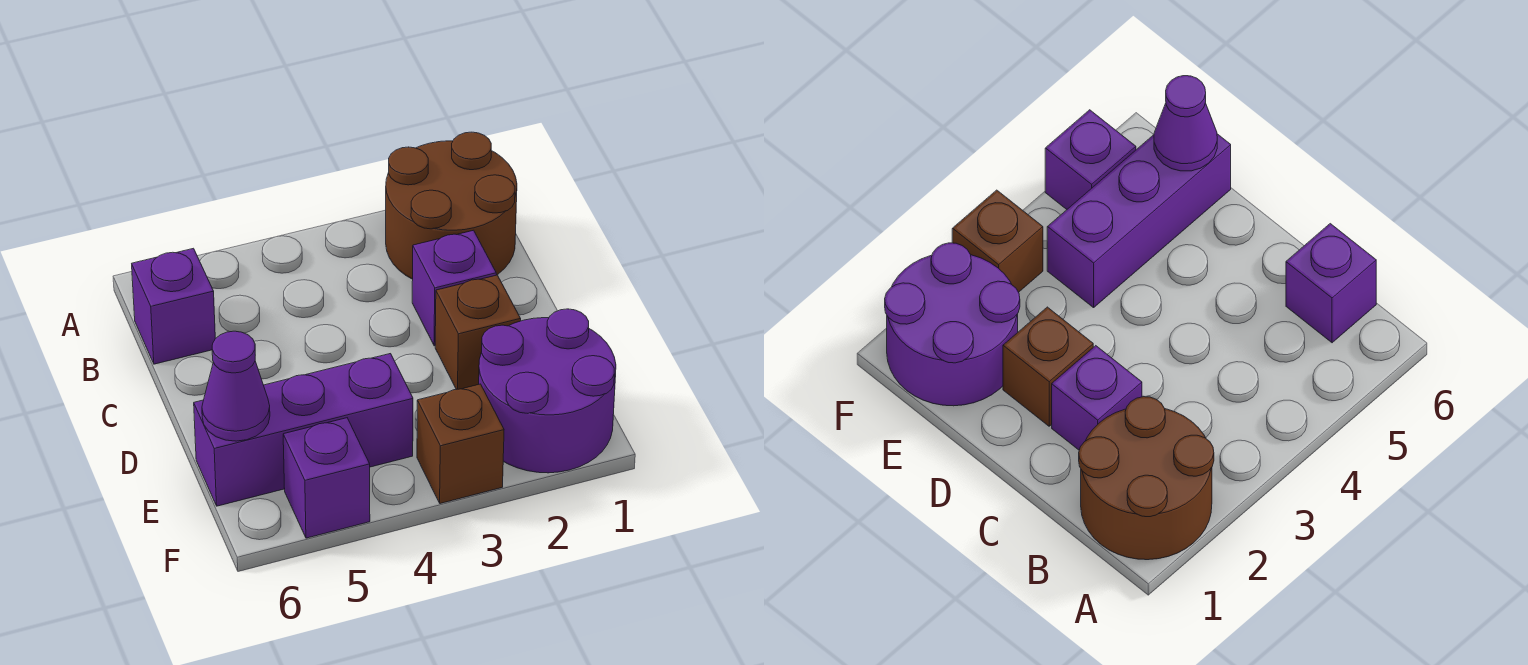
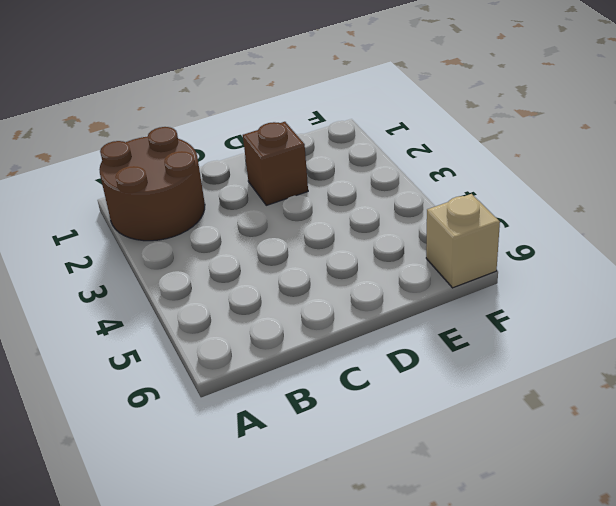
tan 1x1 brick [426,194,500,288] -> none
none -> purple 1x1 brick [132,248,215,364]
none -> purple 1x1 brick [412,230,496,346]

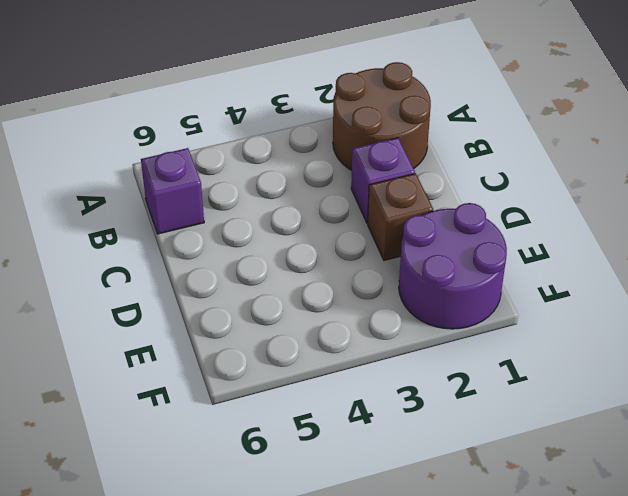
none -> purple 1x3 brick [194,354,413,506]
none -> brown 1x1 brick [417,384,504,504]

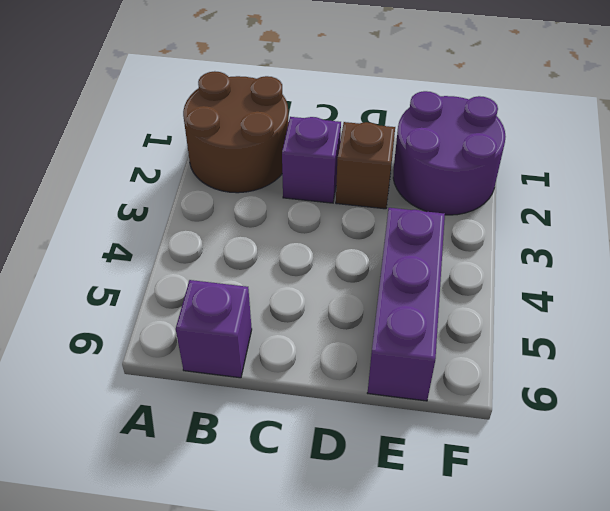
none -> brown 1x1 brick [417,384,504,504]
none -> purple 1x1 brick [283,418,370,538]

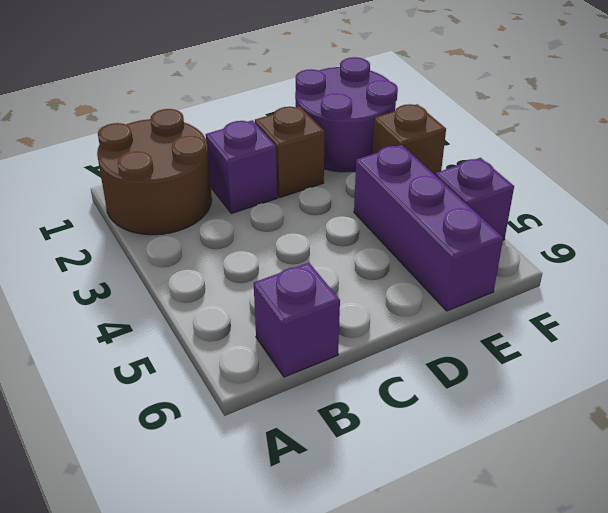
none -> purple 1x1 cone [202,331,270,441]

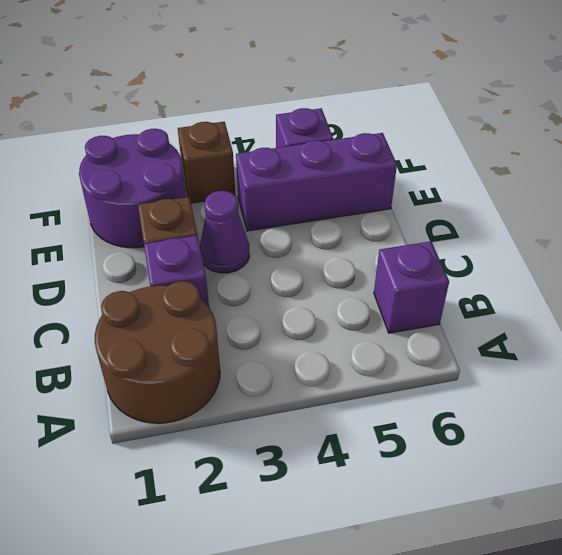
purple 1x1 cone [200,191,250,273] -> purple 1x1 cone moved to [202,331,270,441]

